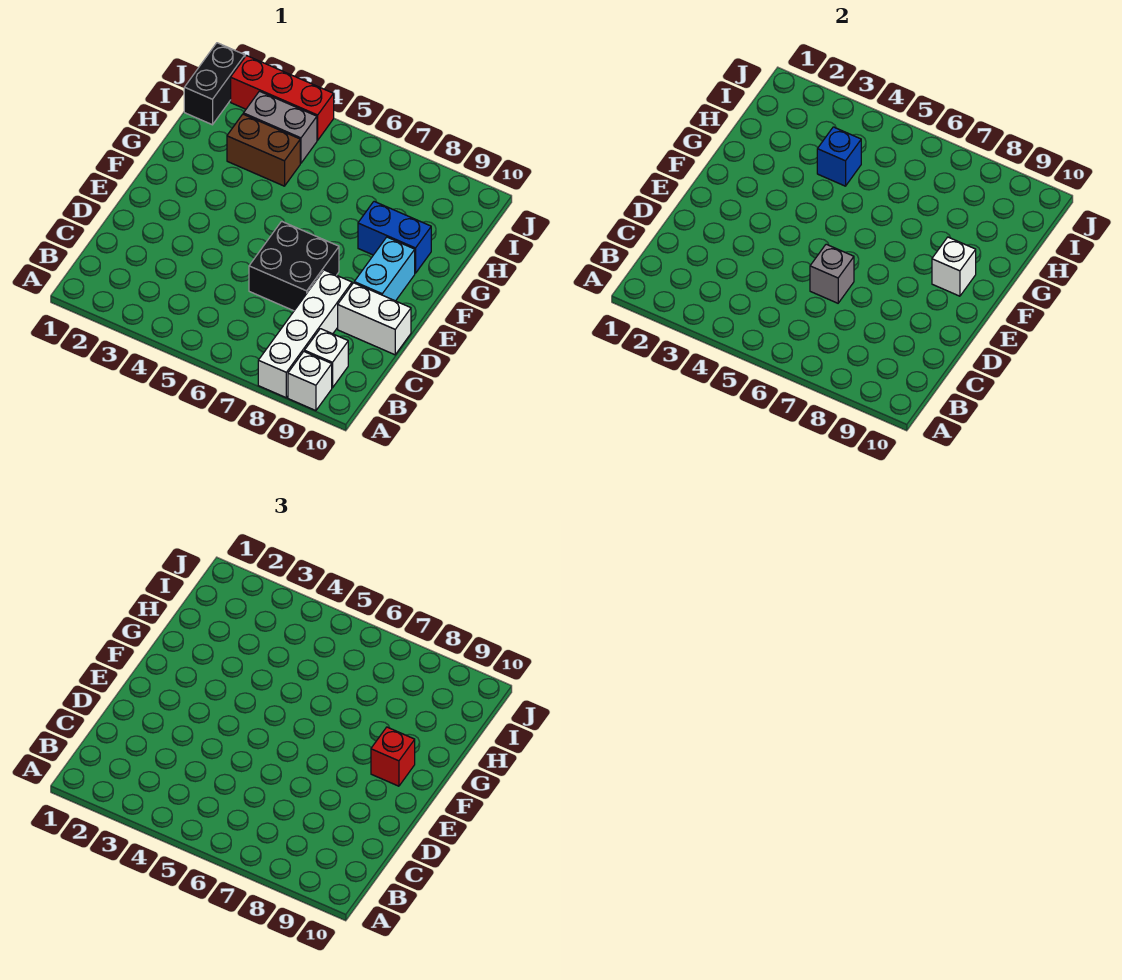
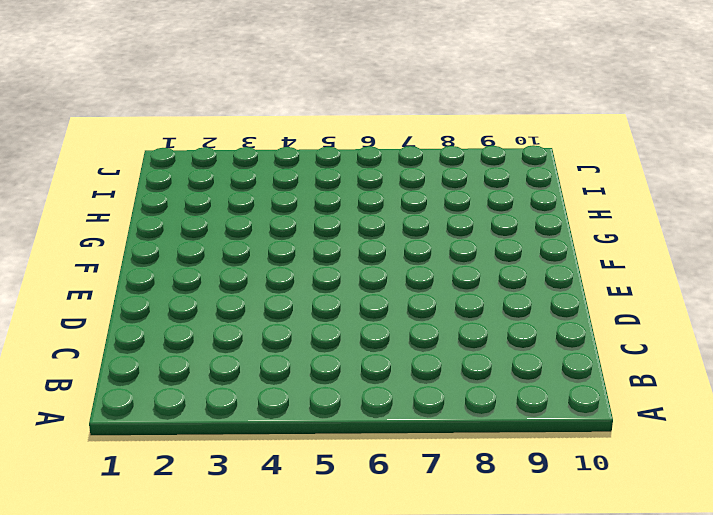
none -> white 1x4 brick [258,270,352,398]
none -> white 1x1 brick [288,352,332,411]
none -> white 1x1 brick [304,329,348,388]

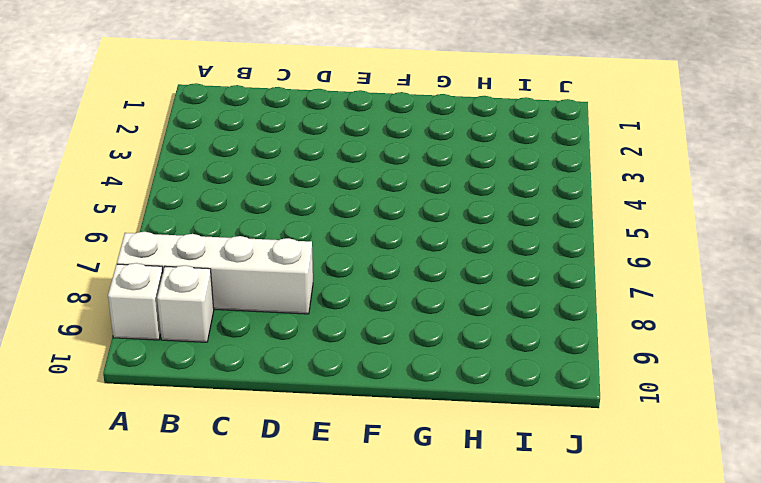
none -> black 2x2 brick [249,221,339,311]
none -> white 1x2 brick [338,283,411,355]
none -> cyan 1x2 brick [354,237,415,301]

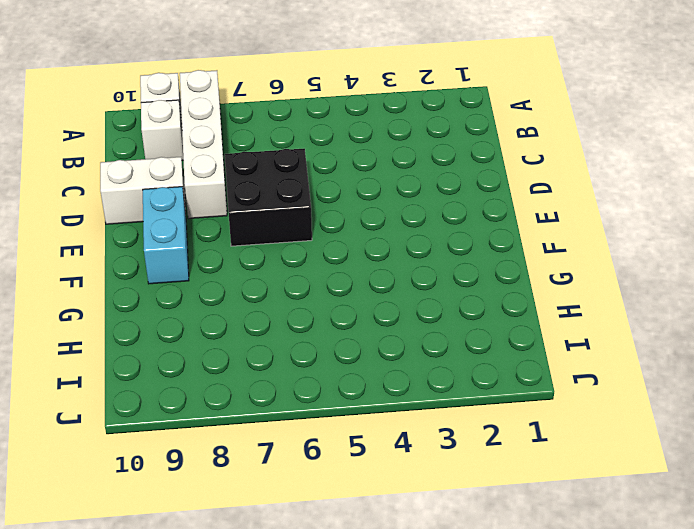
none -> blue 1x2 brick [358,202,431,273]
none -> brown 1x2 brick [227,114,300,186]
none -> black 1x2 brick [184,43,245,125]

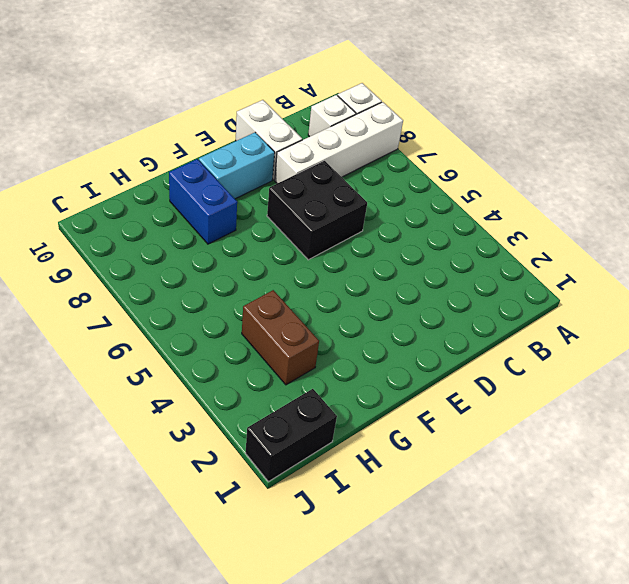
none -> grey 1x2 brick [243,91,317,163]
none -> red 1x3 brick [231,56,334,140]
none -> grey 1x1 brick [810,244,854,303]

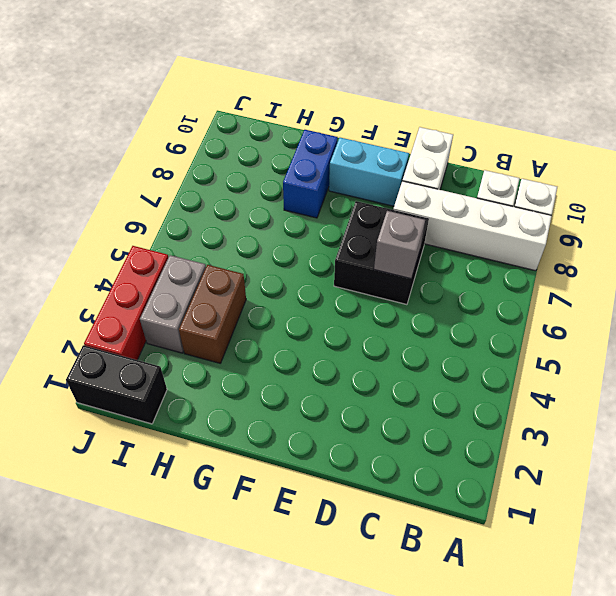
none -> white 1x1 brick [932,237,976,296]
none -> blue 1x1 brick [817,127,861,186]
none -> red 1x1 brick [371,727,415,786]

